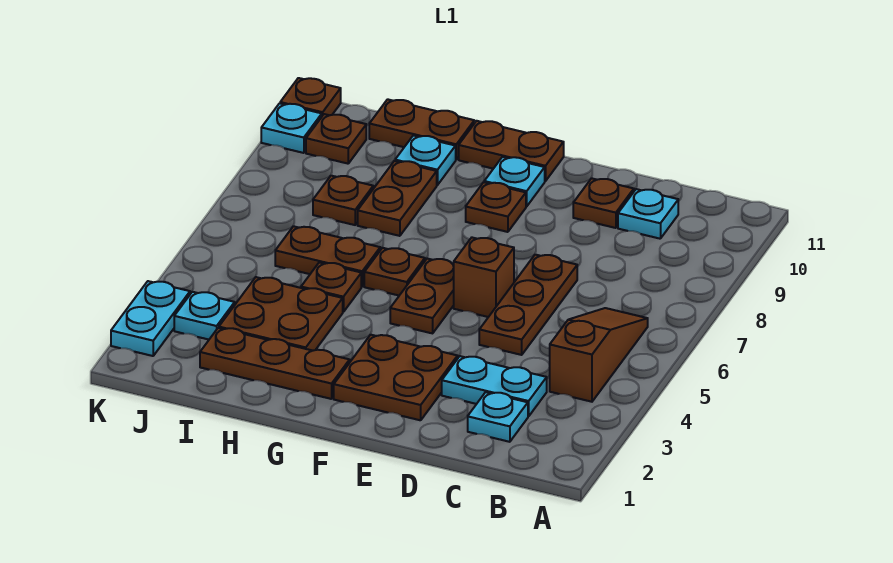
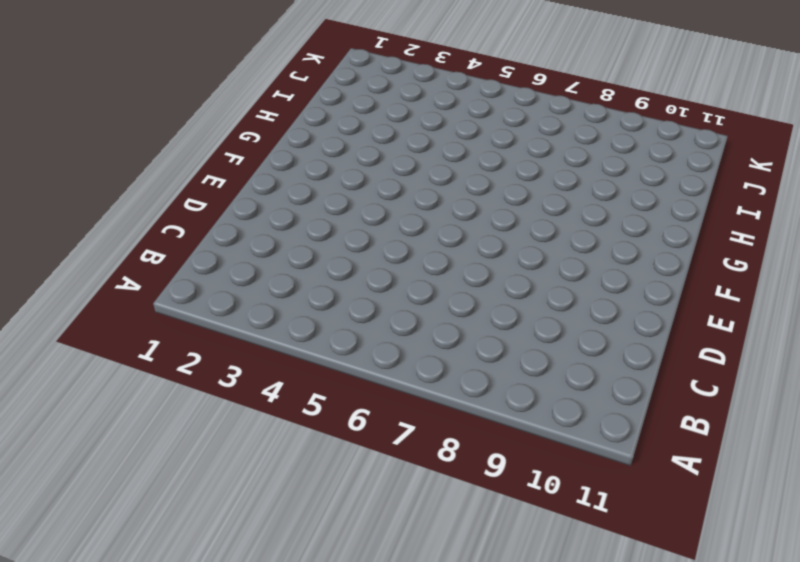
none -> brown 1x3 slope [550,308,648,402]
none -> cyan 1x1 plate [468,392,528,442]
none -> cyan 1x2 plate [442,356,547,416]

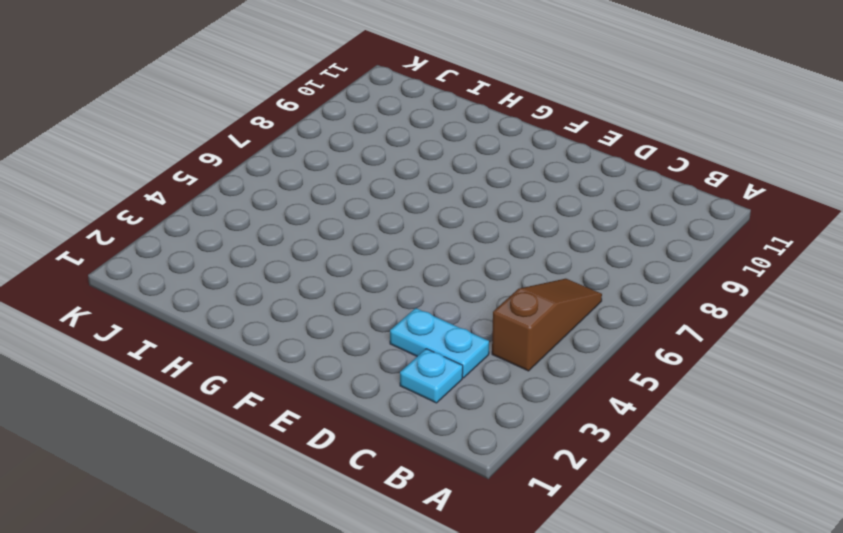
none -> cyan 1x1 plate [618,189,678,239]
none -> brown 1x3 plate [479,255,577,355]
none -> brown 1x1 plate [573,178,634,228]

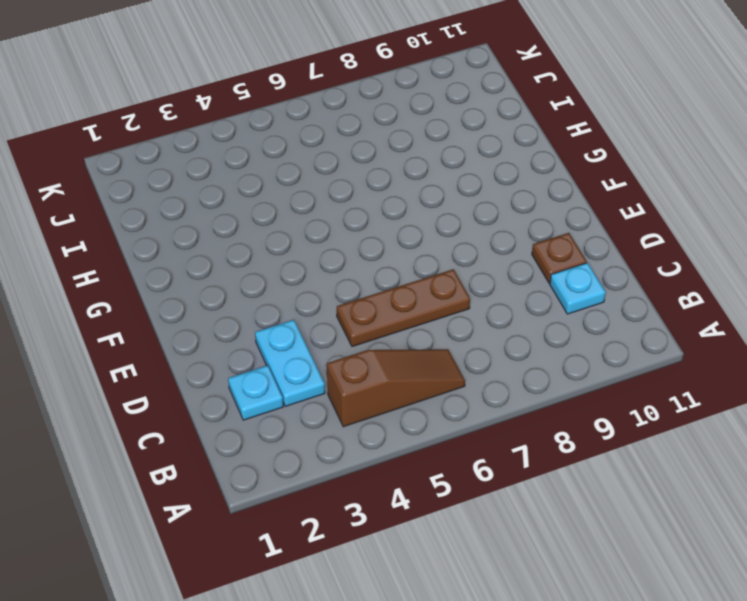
none -> brown 2x2 plate [334,335,458,420]
none -> brown 1x1 brick [454,238,514,317]
none -> brown 1x2 plate [390,259,454,333]

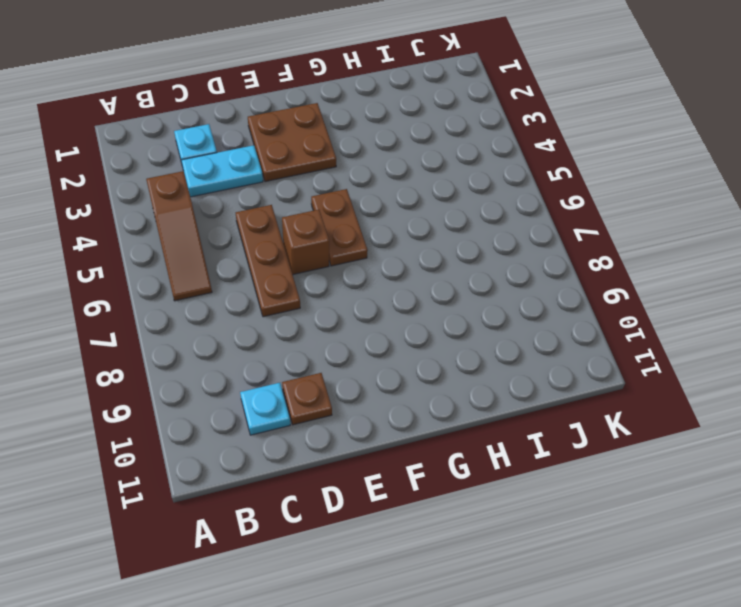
none -> brown 1x1 plate [466,182,526,232]
none -> cyan 1x1 plate [484,157,545,207]
none -> brown 1x2 plate [459,121,564,181]

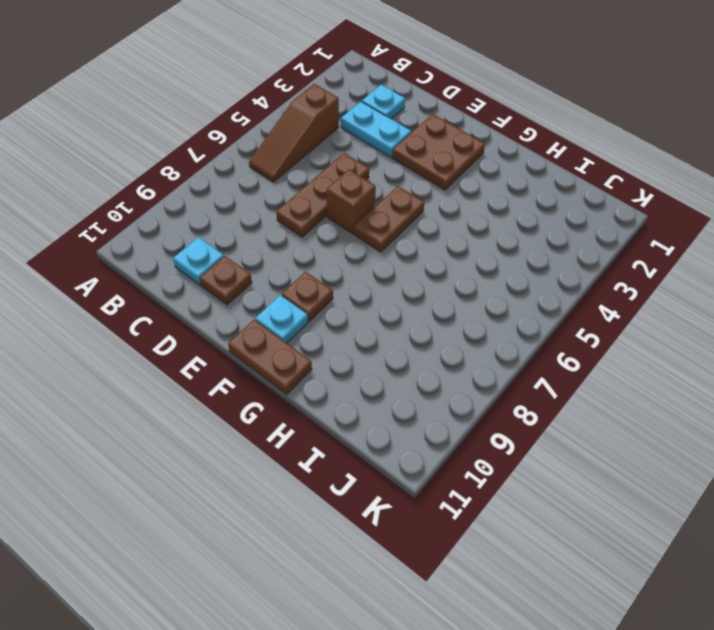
none -> brown 1x3 plate [200,328,350,399]
none -> brown 1x1 plate [364,248,425,295]
none -> brown 2x2 plate [219,277,343,351]

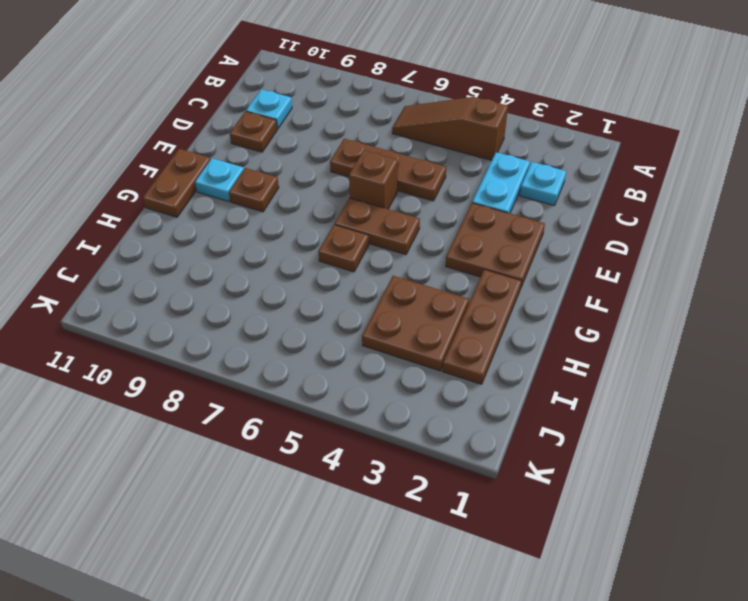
none -> brown 1x1 plate [301,262,361,312]
none -> brown 1x2 plate [275,226,380,287]
none -> brown 1x2 plate [358,161,437,236]

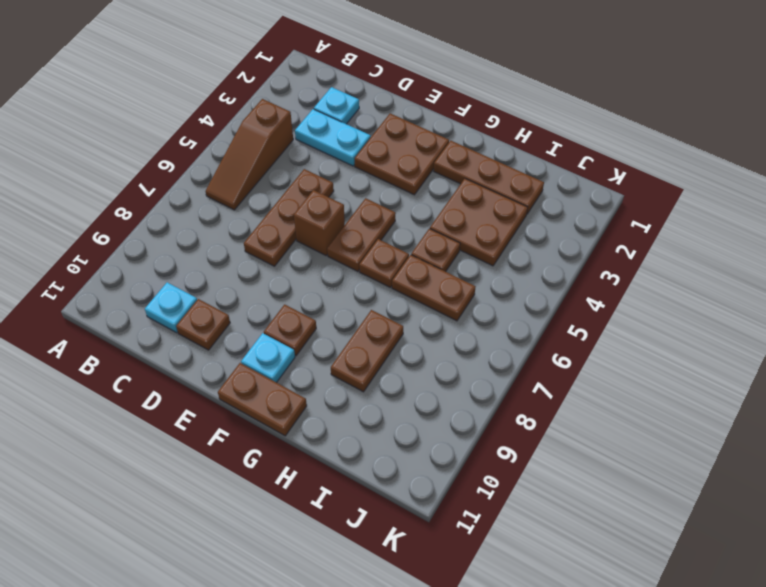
none -> cyan 1x1 plate [395,136,456,185]
none -> brown 1x2 plate [369,99,474,159]
none -> brown 1x1 plate [313,176,373,225]

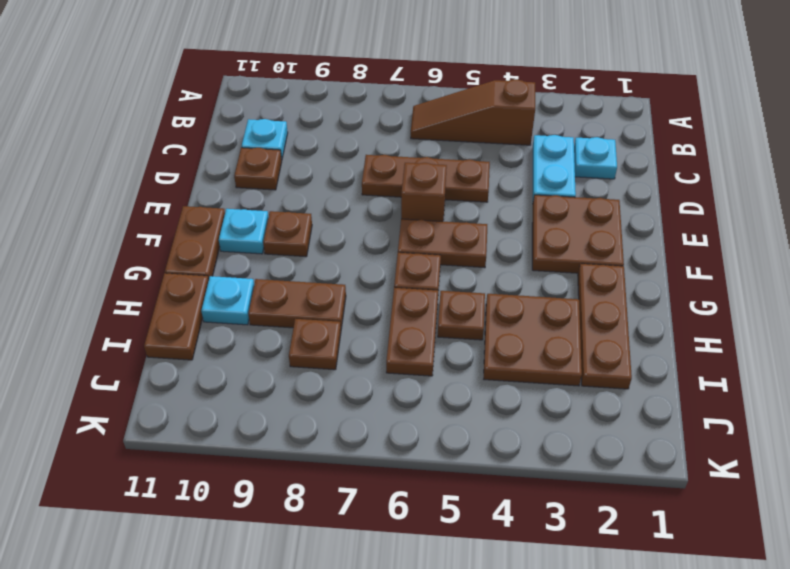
none -> cyan 1x1 plate [174,292,235,340]
none -> brown 1x1 plate [306,114,366,164]
none -> cyan 1x2 plate [111,281,190,356]

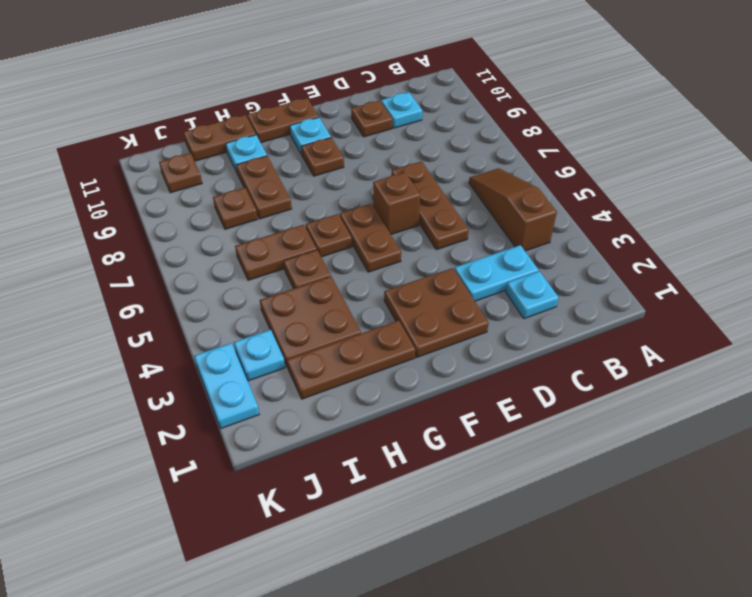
none -> cyan 1x1 plate [261,103,322,153]
none -> brown 1x1 plate [280,78,341,116]

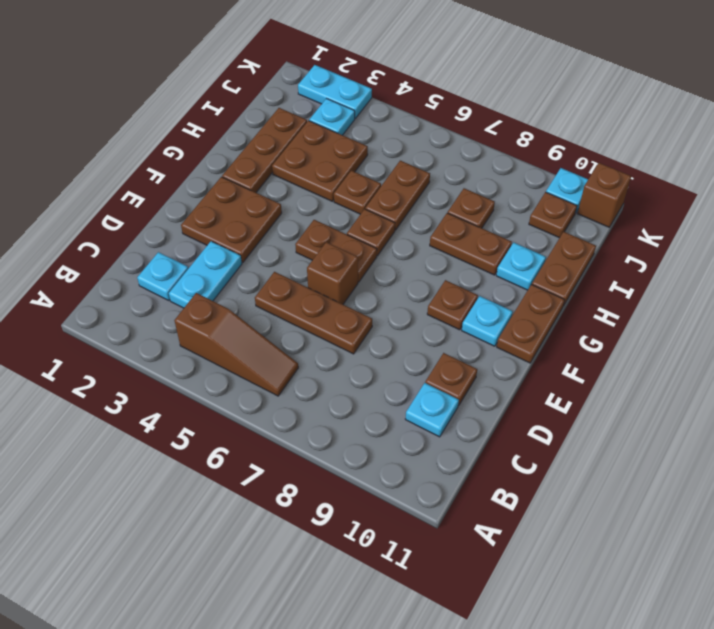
brown 1x1 brick [578,163,631,227] -> brown 1x1 plate [280,78,341,116]

